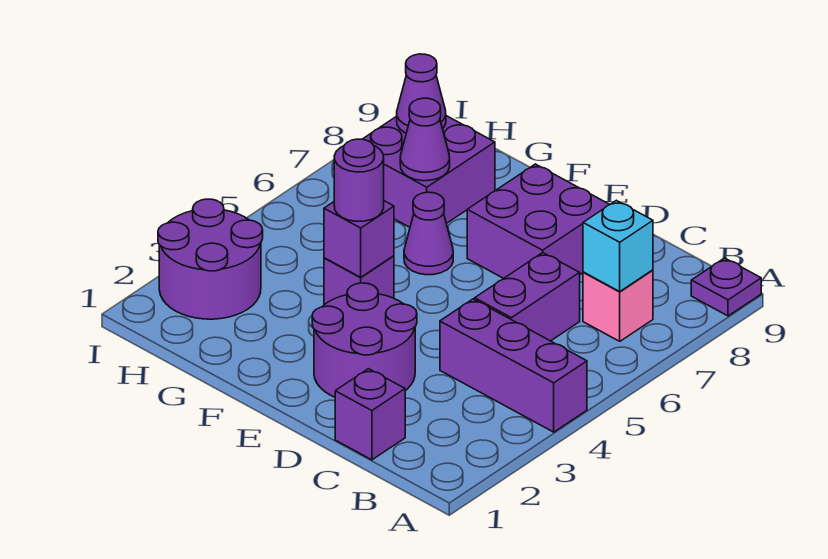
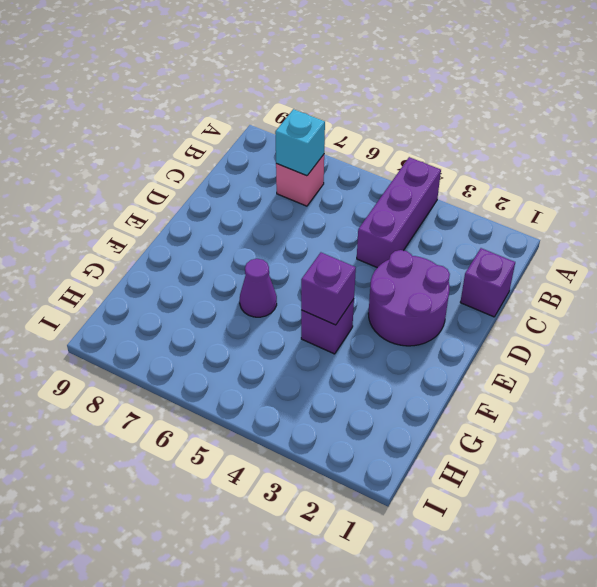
none -> purple 1x1 plate [691,258,761,316]
none -> purple 1x2 brick [475,253,580,341]
none -> purple 2x2 brick [467,164,610,278]

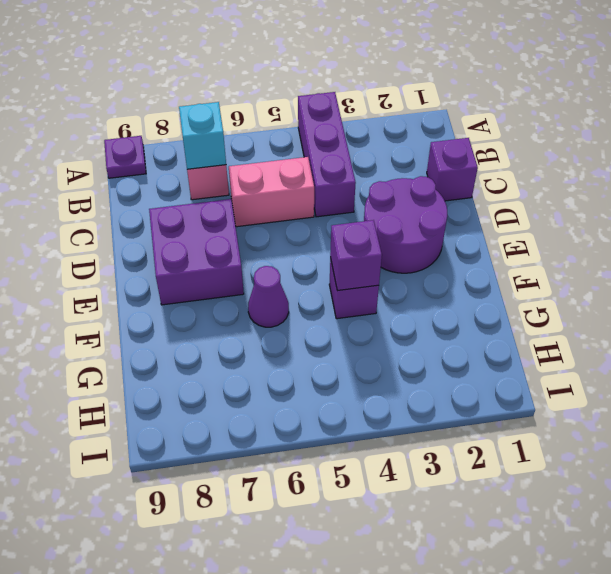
pink 1x2 brick [229,157,314,227] -> purple 1x2 brick [475,253,580,341]
none -> purple 2x2 brick [363,116,495,227]
none -> purple 2x2 round brick [158,199,263,319]
none -> purple 1x1 cone [400,98,450,181]

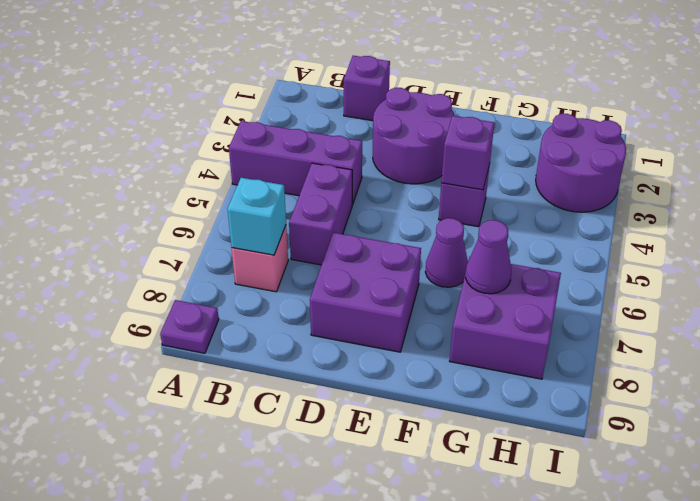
none -> purple 1x1 cone [397,54,446,133]
none -> purple 1x1 round brick [334,139,384,221]

